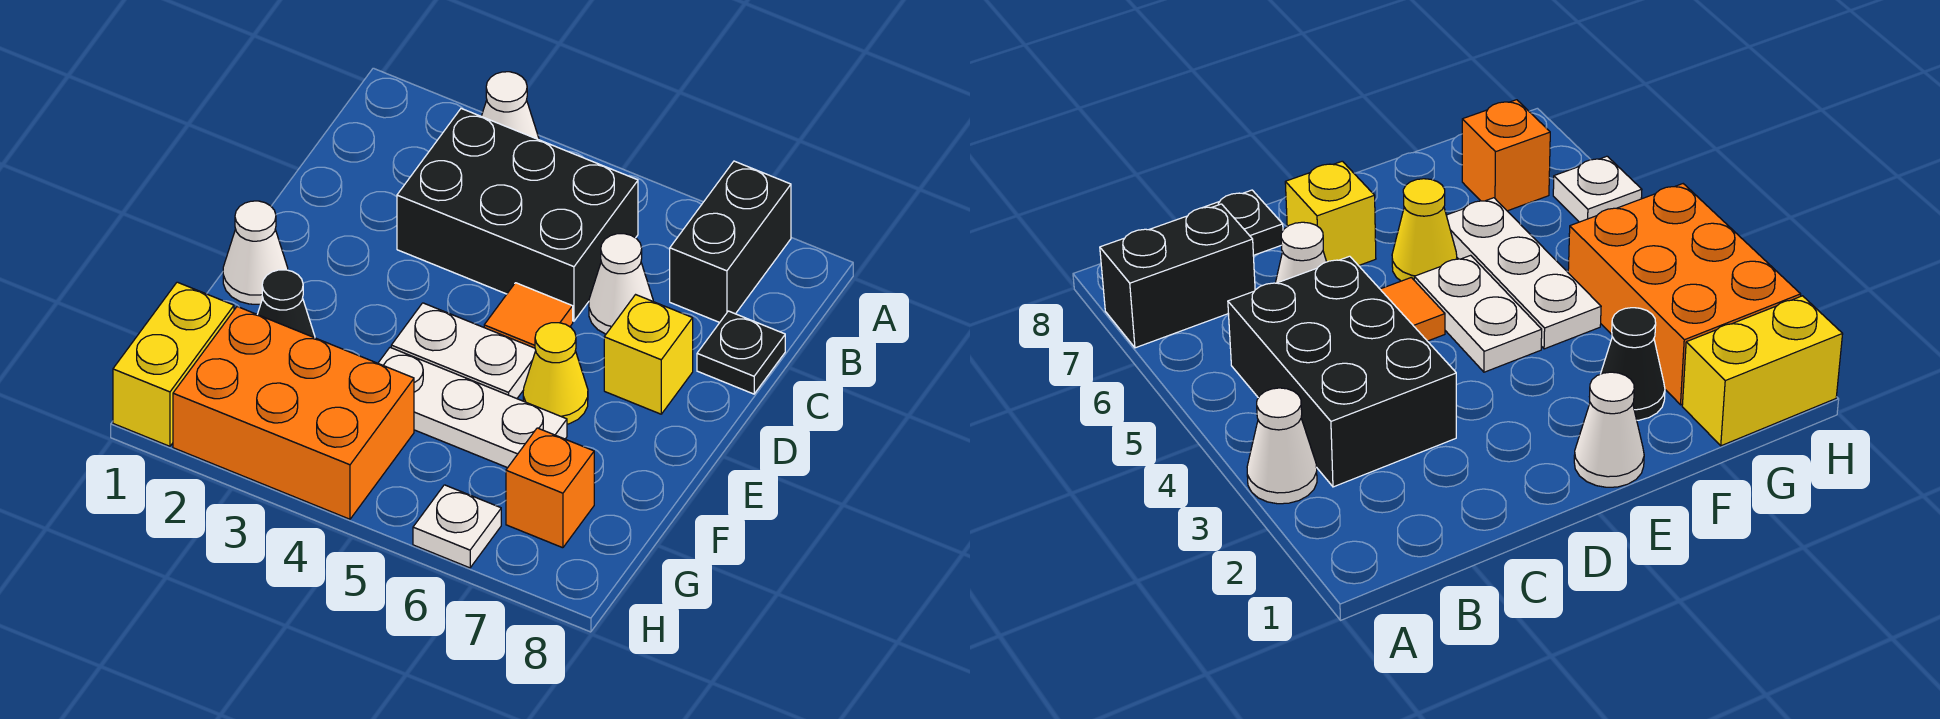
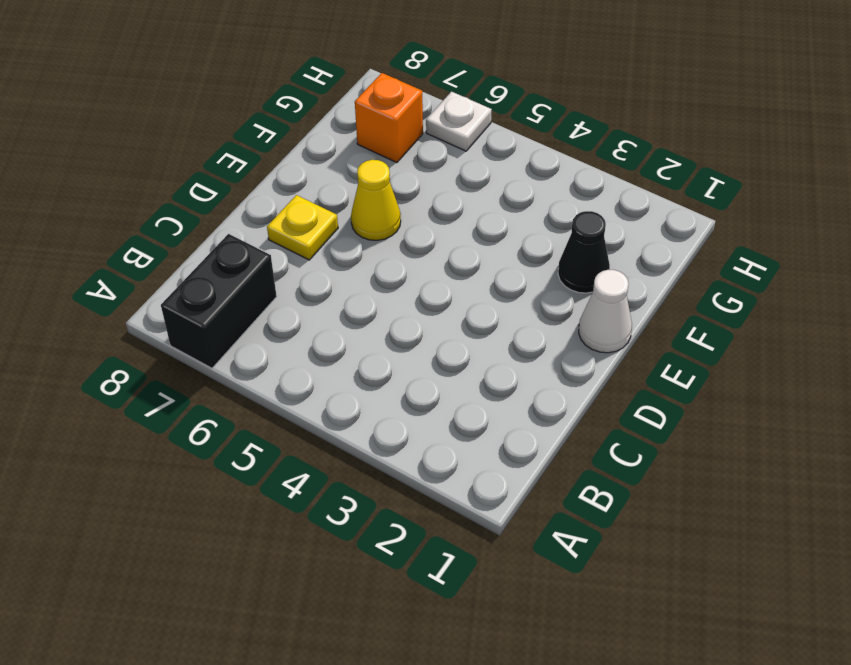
yellow 1x1 plate [267,195,338,260] -> yellow 1x1 brick [604,295,693,414]
none -> white 1x1 cone [481,72,539,140]
none -> black 2x3 brick [397,109,638,321]
none -> white 1x1 cone [589,234,653,334]

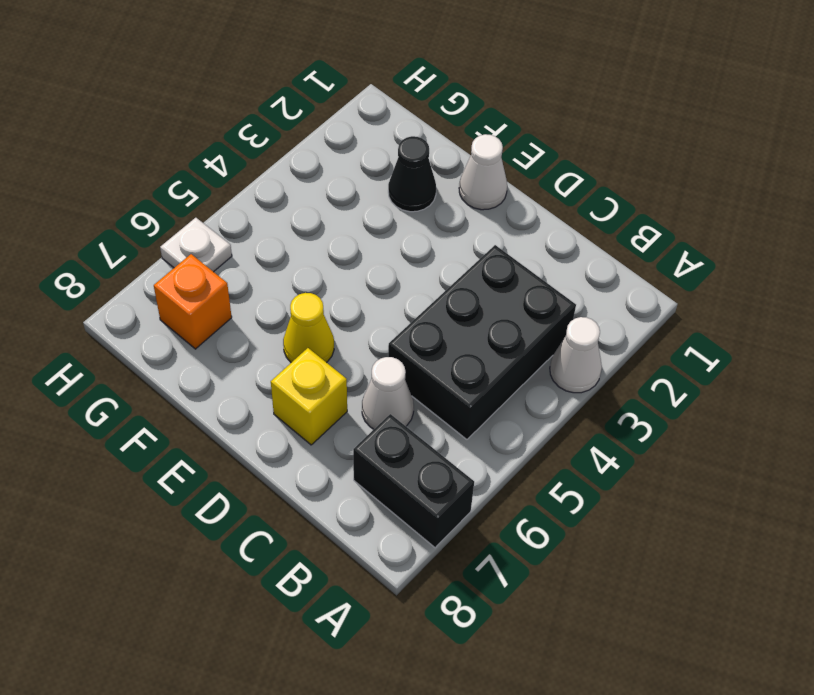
none -> black 1x1 plate [697,311,785,394]
none -> orange 1x1 tile [484,283,573,348]
none -> white 1x2 plate [391,303,536,399]

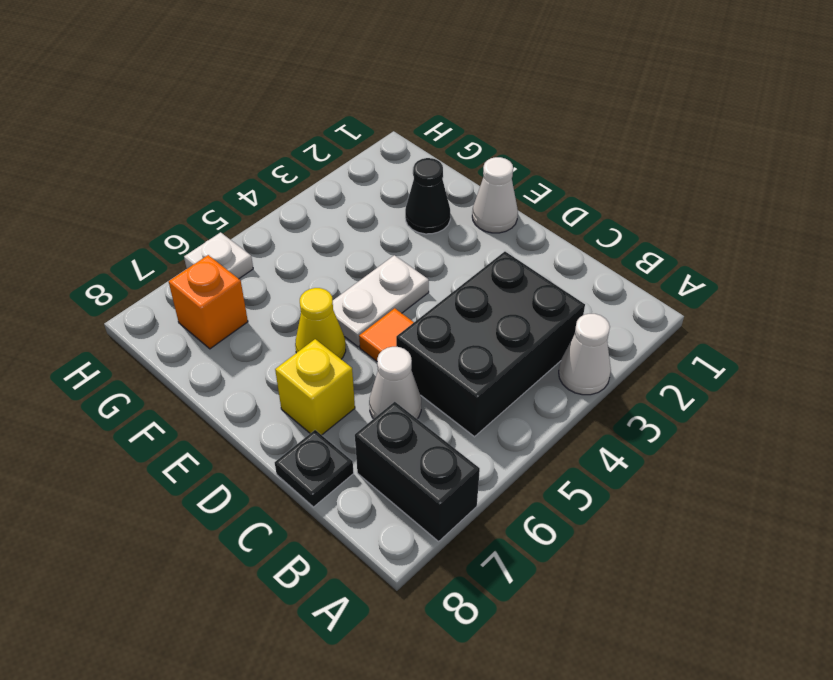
none -> white 1x3 plate [378,348,567,468]
none -> yellow 1x2 brick [113,282,234,446]
none -> orange 2x3 brick [173,307,414,519]

